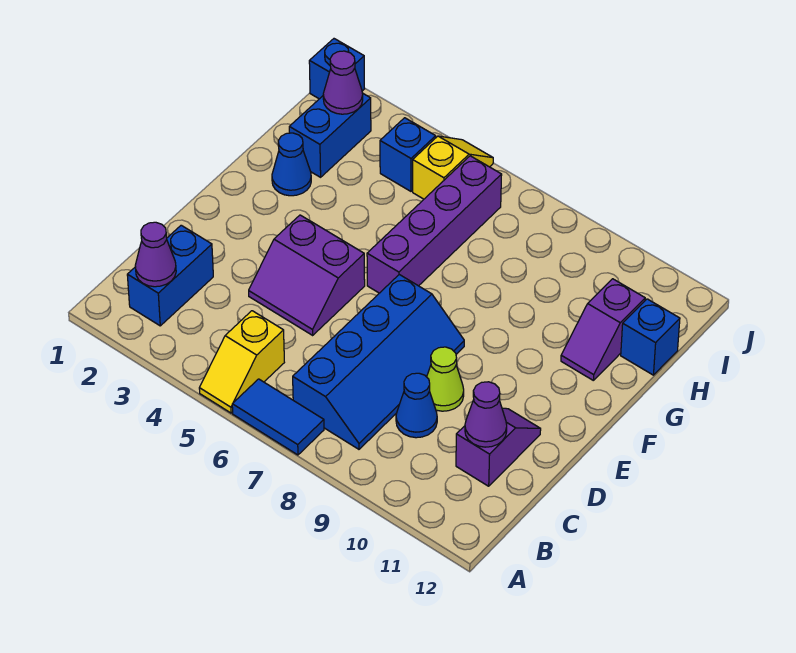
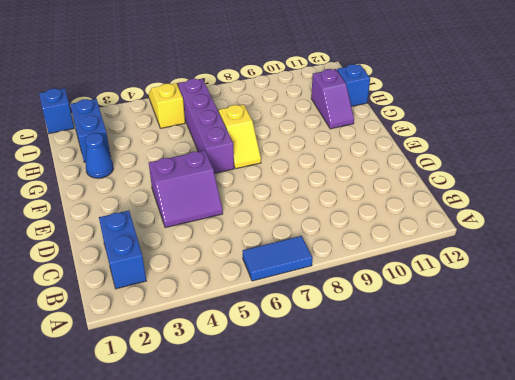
yellow 1x2 slope [219,104,261,169] -> yellow 1x2 slope moved to [199,311,284,413]
none -> blue 2x4 slope [293,275,464,449]
none -> blue 1x1 cone [396,373,437,438]
none -> purple 1x2 slope [456,408,541,486]

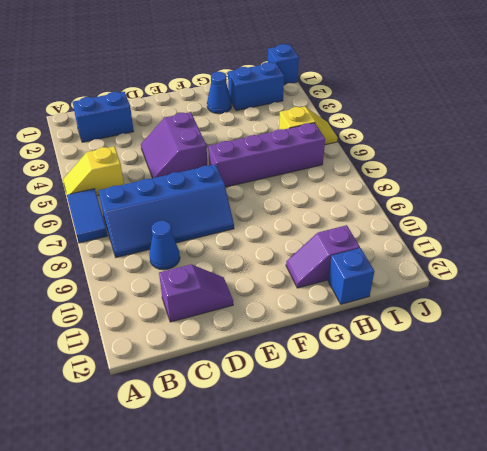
none -> lime 1x1 cone [427,347,464,411]
none -> blue 1x1 brick [380,118,436,191]
none -> purple 1x1 cone [135,222,176,287]

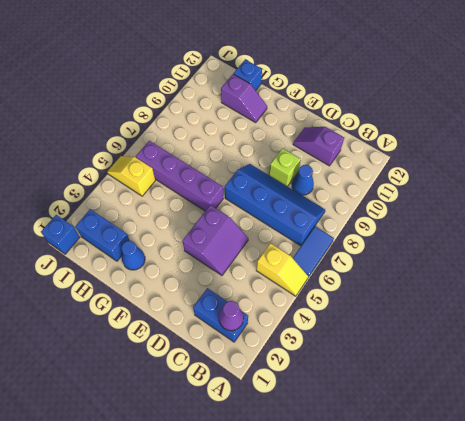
lime 1x1 brick [269,148,301,186] -> lime 1x1 cone [427,347,464,411]
none -> blue 1x1 brick [380,118,436,191]
none -> purple 1x1 cone [465,382,507,447]
none -> purple 1x1 cone [323,51,363,114]

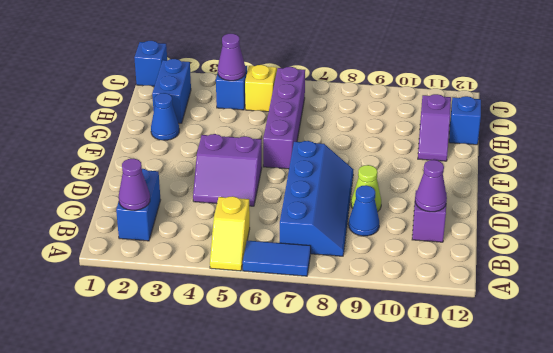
purple 1x1 cone [218,34,245,81] -> purple 1x1 cone moved to [323,51,363,114]

